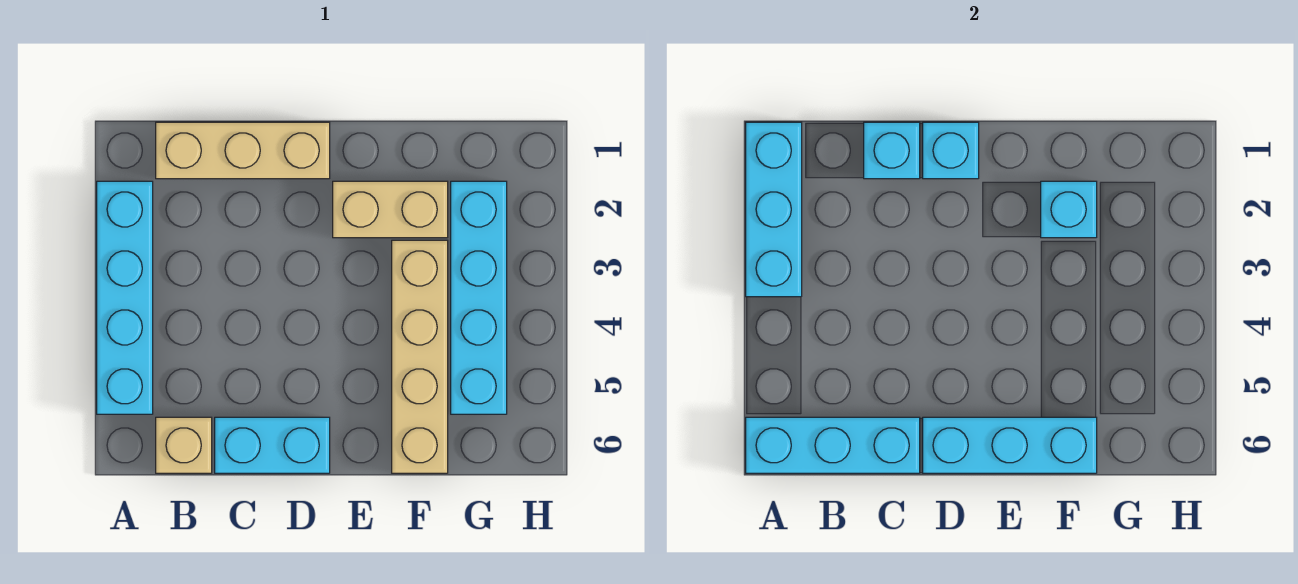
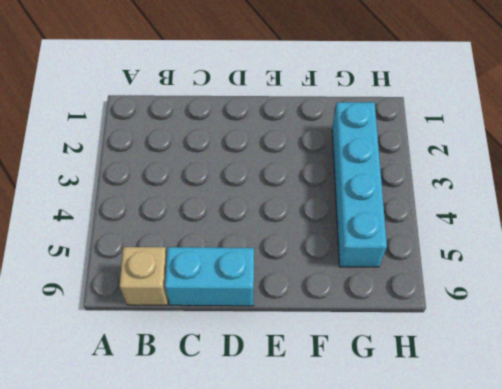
none -> cyan 1x4 brick [97,181,153,414]
none -> tan 1x3 brick [156,122,330,179]
none -> tan 1x2 brick [333,181,448,238]

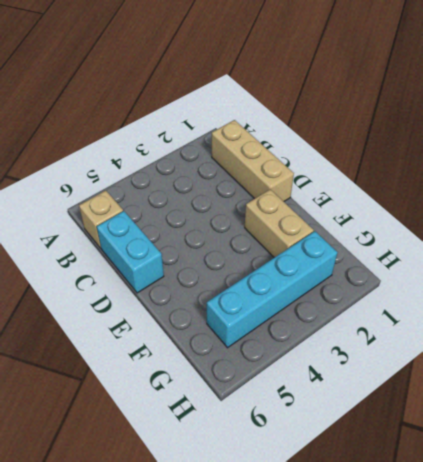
none -> cyan 1x4 brick [97,181,153,414]
none -> tan 1x4 brick [392,240,448,473]
none -> cyan 1x3 brick [746,122,802,297]

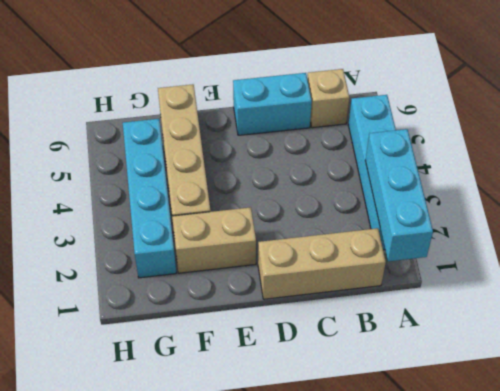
none -> cyan 1x3 brick [746,417,920,473]
none -> cyan 1x1 brick [864,122,920,179]
none -> cyan 1x1 brick [923,122,979,179]

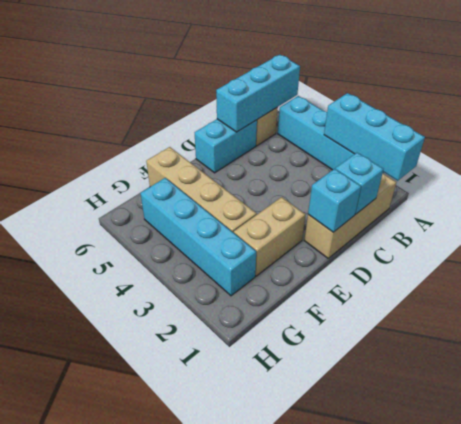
none -> cyan 1x3 brick [923,417,1097,473]
none -> cyan 1x1 brick [1041,181,1097,238]

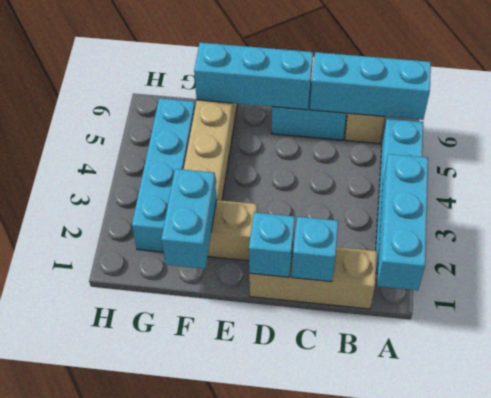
cyan 1x2 brick [161,169,217,269] -> cyan 1x1 brick [1041,181,1097,238]

